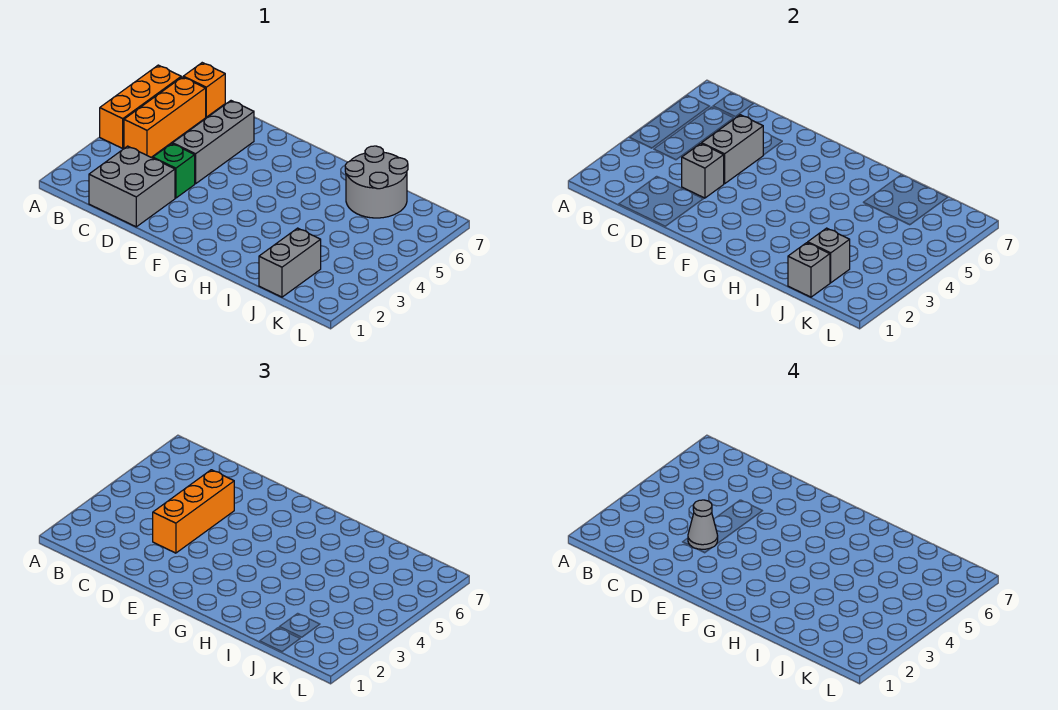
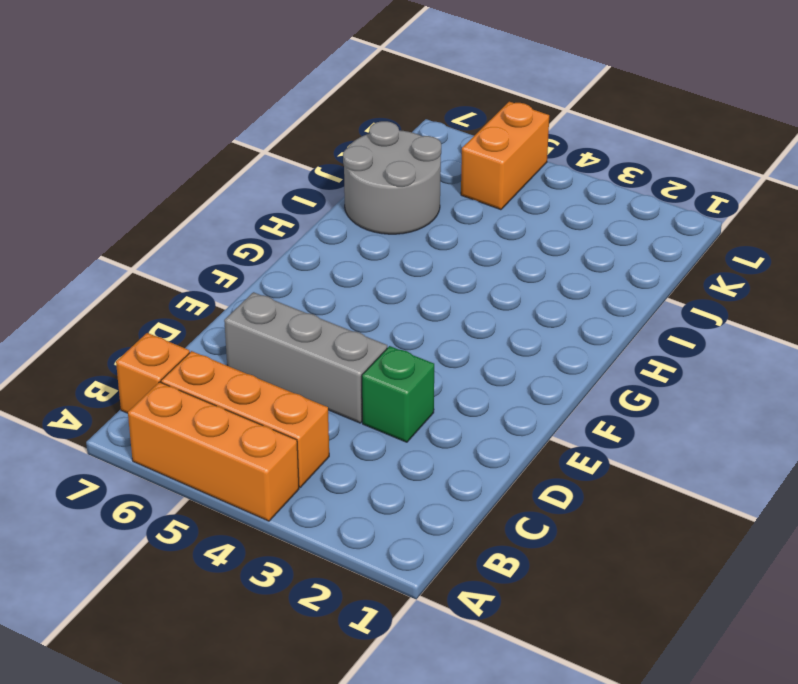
orange 1x2 brick [461,102,549,210] -> none
none -> grey 2x2 brick [89,146,175,227]
none -> grey 1x2 brick [259,228,321,297]
none -> grey 1x1 brick [682,144,724,198]

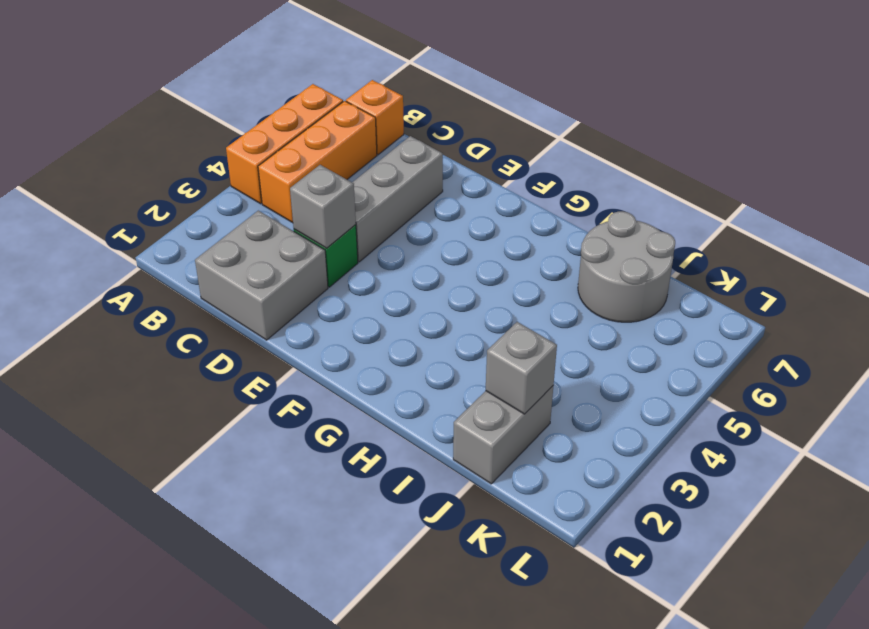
none -> grey 1x2 brick [702,115,763,184]
none -> grey 1x1 brick [788,243,830,297]
none -> orange 1x3 brick [153,470,234,553]

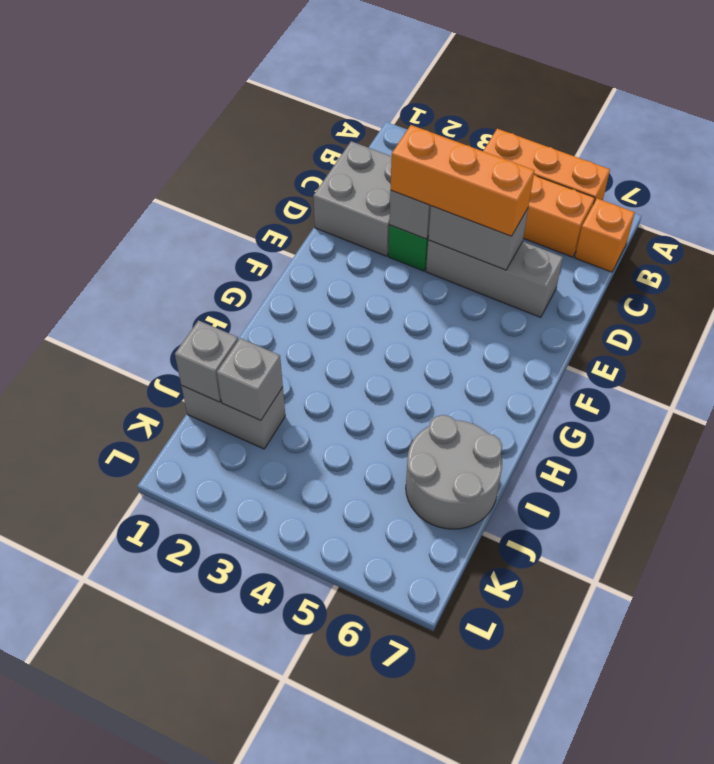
none -> grey 1x1 cone [688,500,718,549]

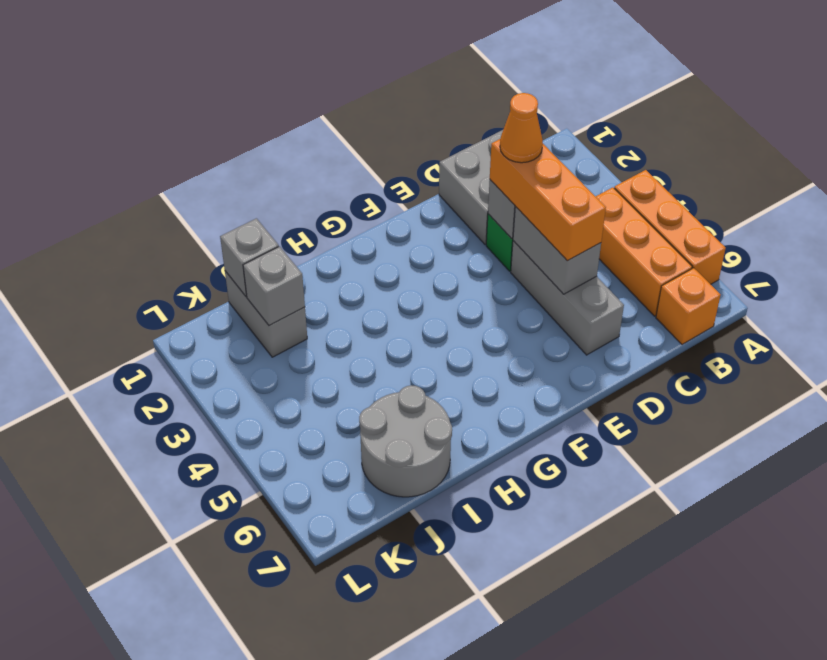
orange 1x1 cone [500,93,543,163] -> grey 1x1 cone [688,500,718,549]

